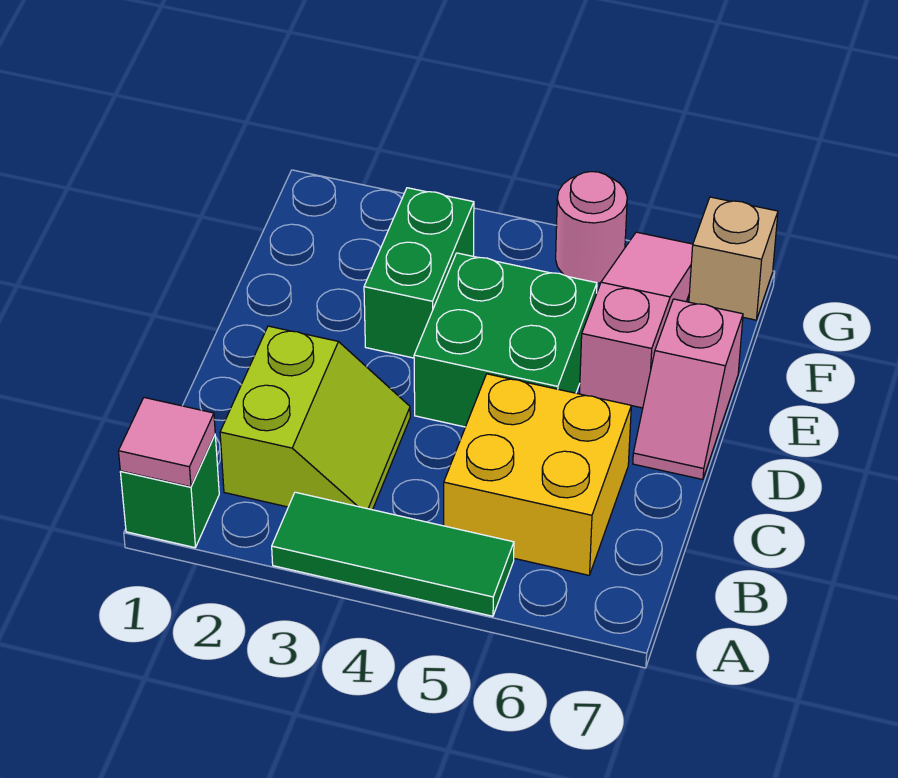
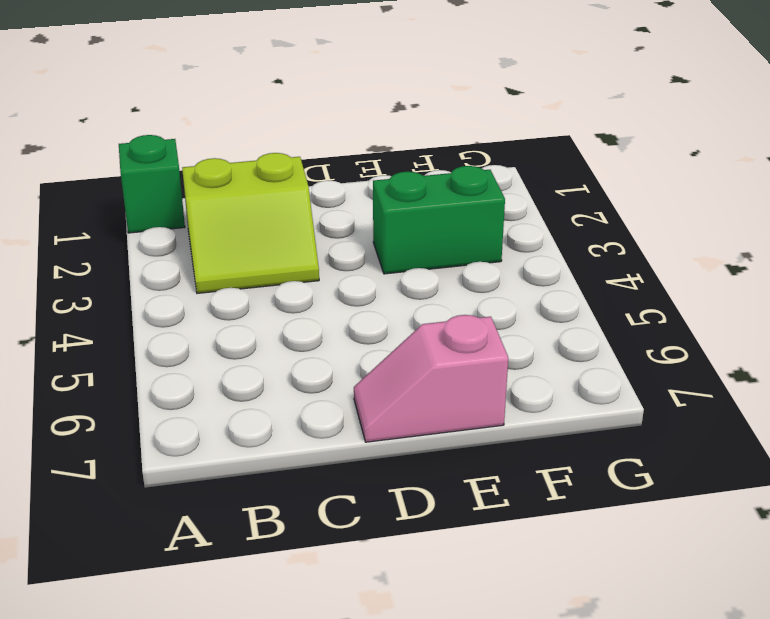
none -> green 1x3 tile [272,492,514,616]
none -> yellow 2x2 brick [444,374,631,575]

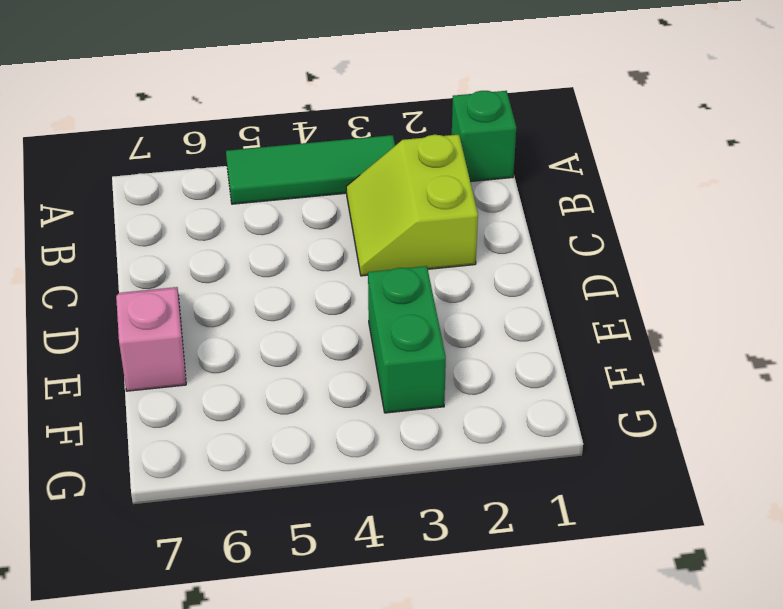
none -> yellow 2x2 brick [444,374,631,575]
none -> green 2x2 brick [414,253,597,427]

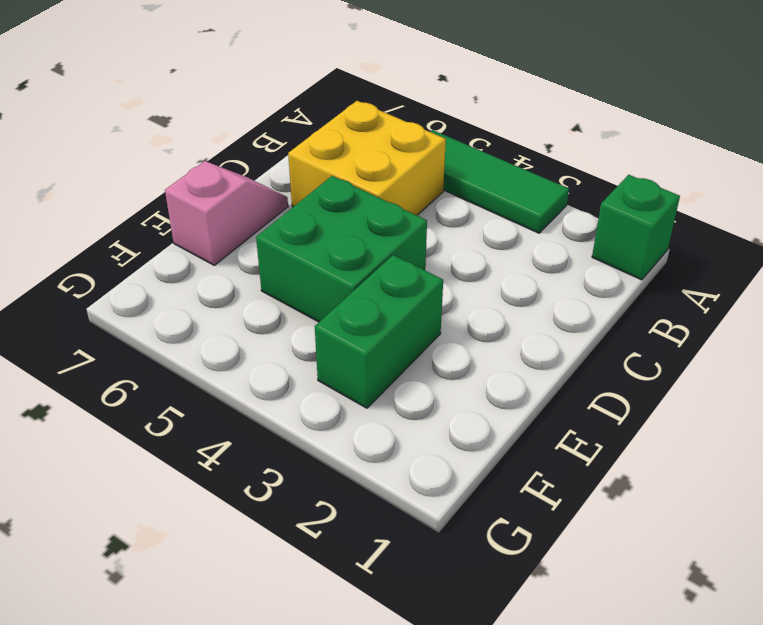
none -> lime 2x2 slope [220,326,410,510]
none -> pink 1x3 slope [579,232,693,408]

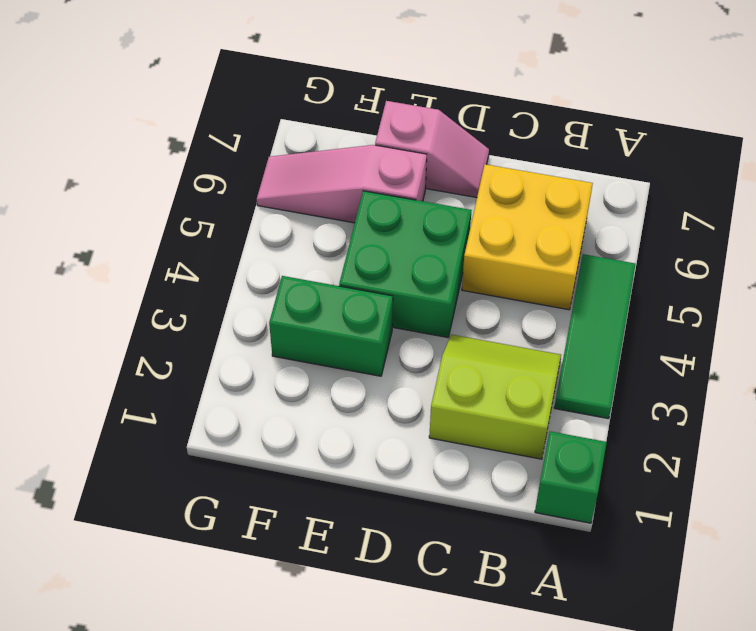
none -> pink 1x1 round brick [556,172,627,283]
none -> tan 1x1 brick [689,197,778,320]

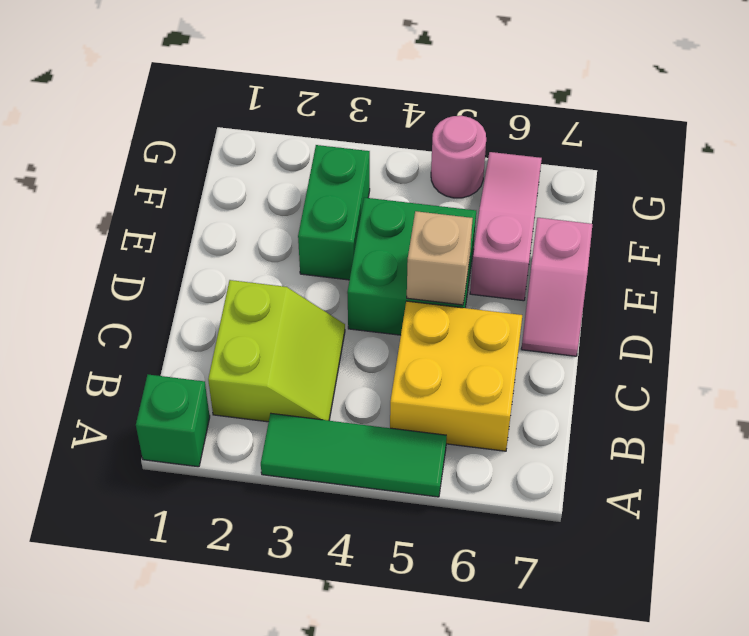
tan 1x1 brick [407,211,473,305] -> tan 1x1 brick moved to [689,197,778,320]
none -> pink 1x1 tile [119,398,215,487]

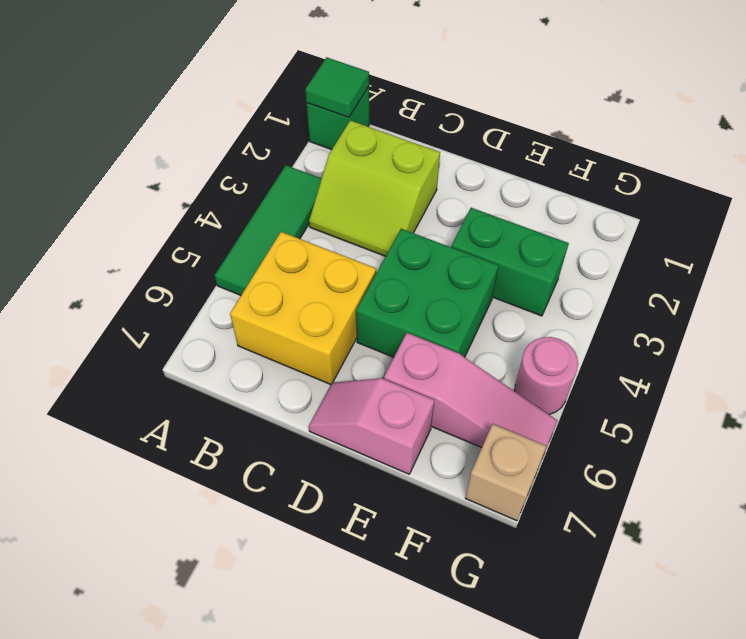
green 1x1 tile [305,57,369,117] -> pink 1x1 tile [119,398,215,487]

